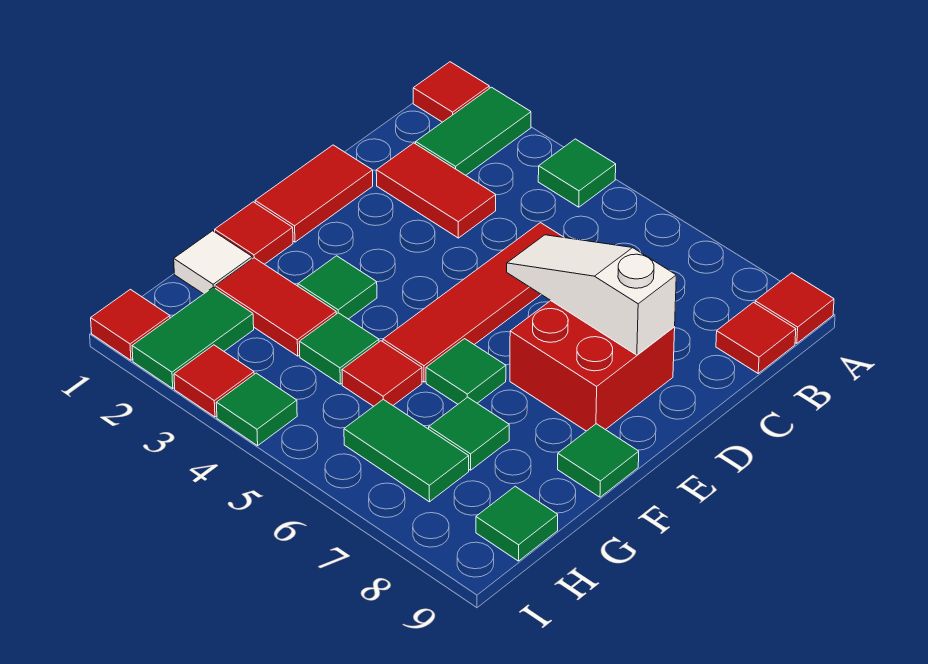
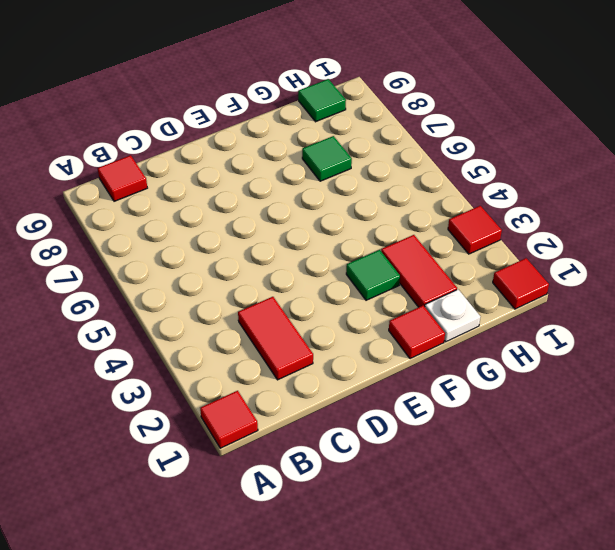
white 1x1 plate [425,289,480,342] -> white 1x1 tile [174,231,252,294]
none -> green 1x2 tile [416,87,531,175]
none -> green 1x1 tile [538,139,616,207]
none -> red 1x1 tile [755,273,834,343]

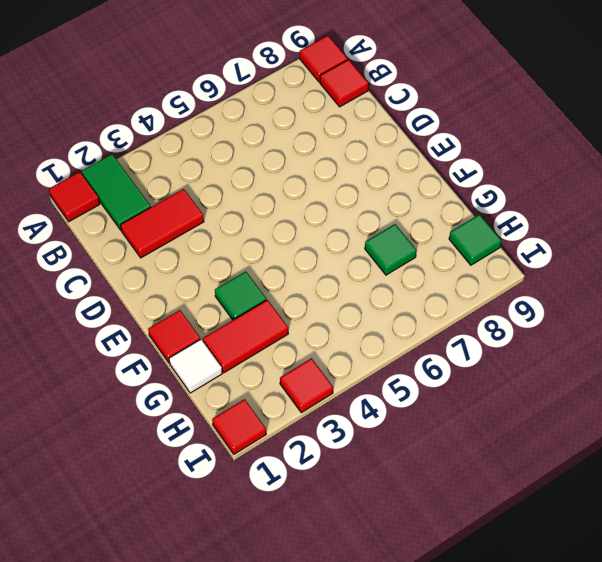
none -> green 1x1 tile [538,139,616,207]
none -> red 1x4 tile [383,223,564,382]
none -> red 1x2 tile [255,145,373,242]

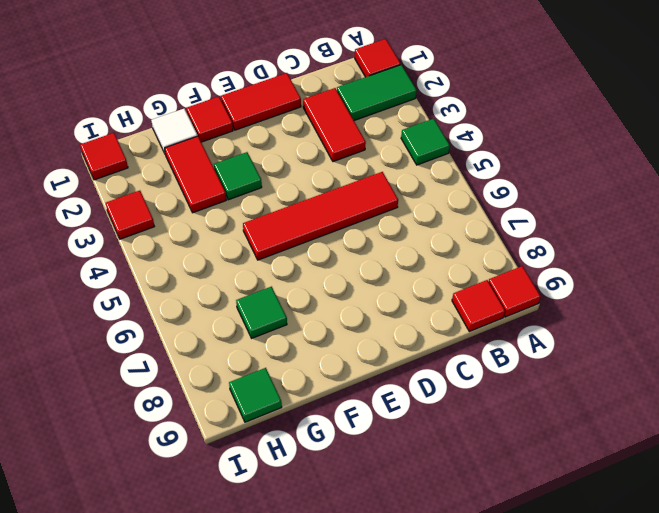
none -> red 2x2 brick [510,301,675,431]
none -> green 1x1 tile [426,339,506,404]
none -> green 1x1 tile [558,424,639,497]

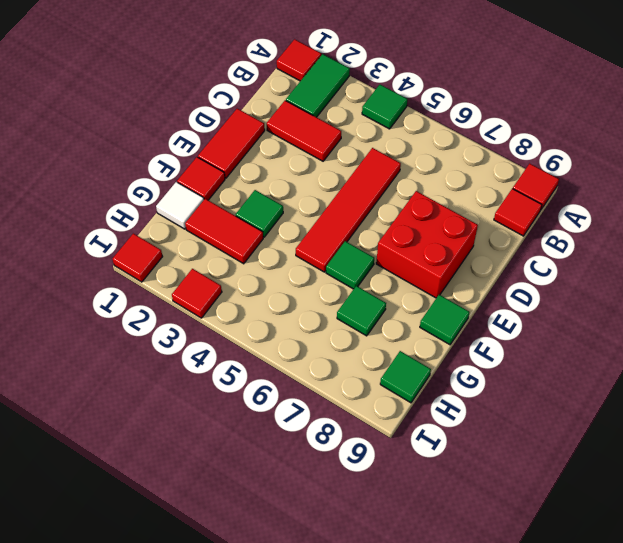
none -> green 1x1 tile [299,313,379,384]
none -> red 1x1 tile [342,341,422,406]
none -> green 1x2 tile [132,287,254,388]

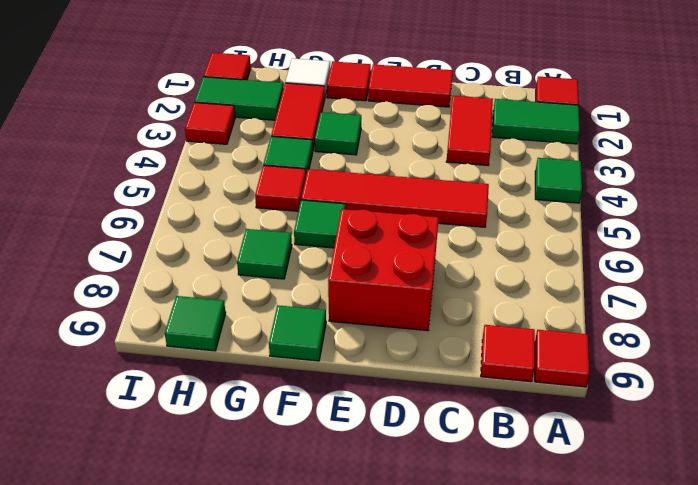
none -> green 1x2 tile [344,399,469,502]
none -> green 1x1 tile [216,373,297,446]
none -> white 1x3 slope [507,235,676,355]

